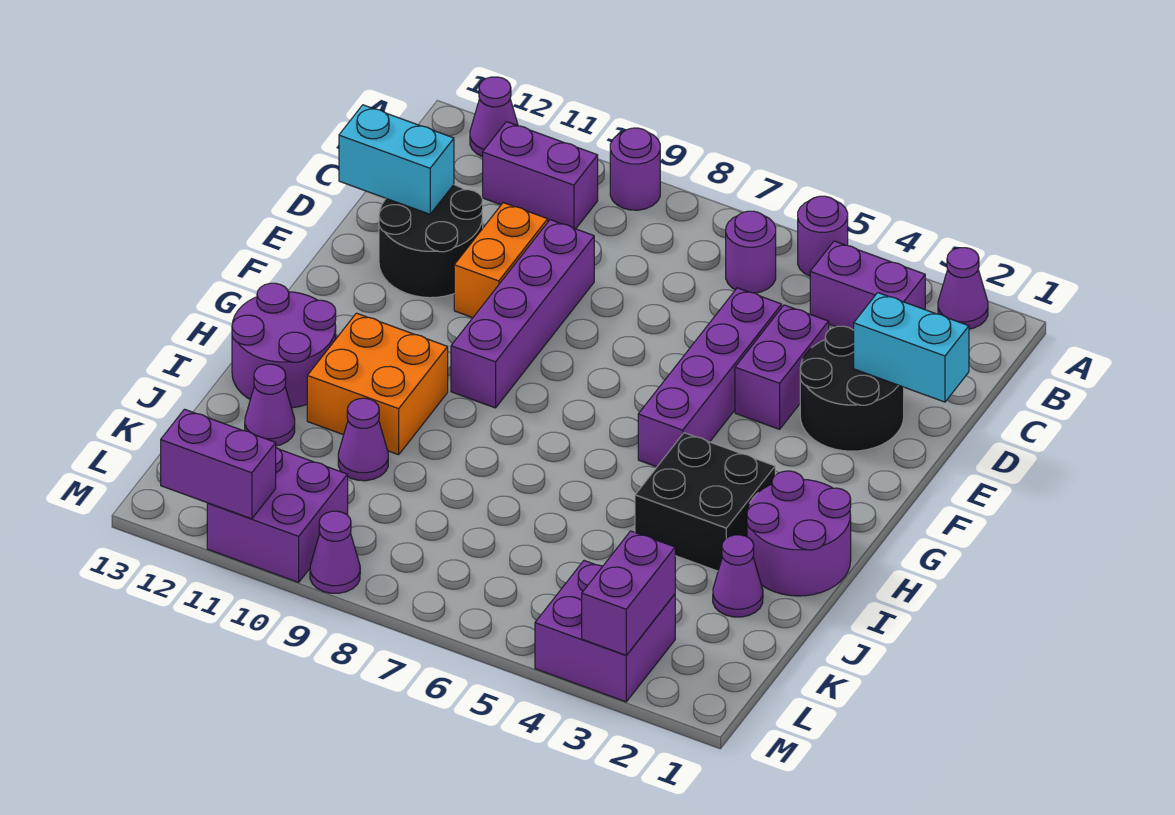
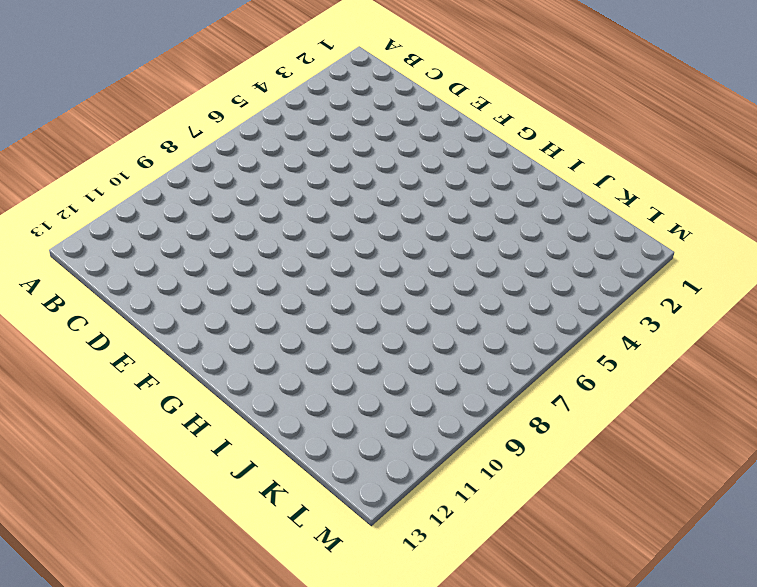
none -> purple 1x1 cone [938,248,988,329]
none -> purple 1x1 round brick [798,196,848,276]
none -> purple 1x1 round brick [610,128,660,210]

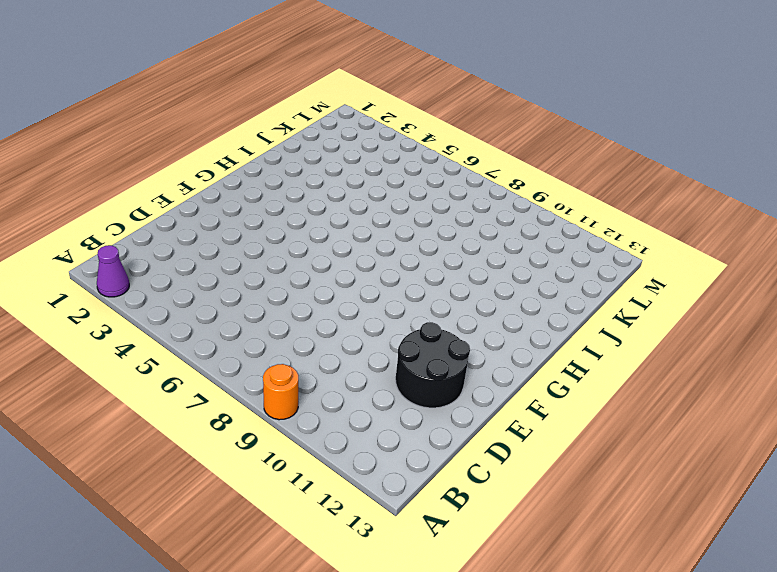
orange 1x1 round brick [263,364,298,420] -> purple 1x1 round brick [610,128,660,210]
none -> purple 1x1 round brick [798,196,848,276]
none -> purple 1x1 cone [470,77,518,157]
none -> purple 1x2 brick [810,241,925,330]

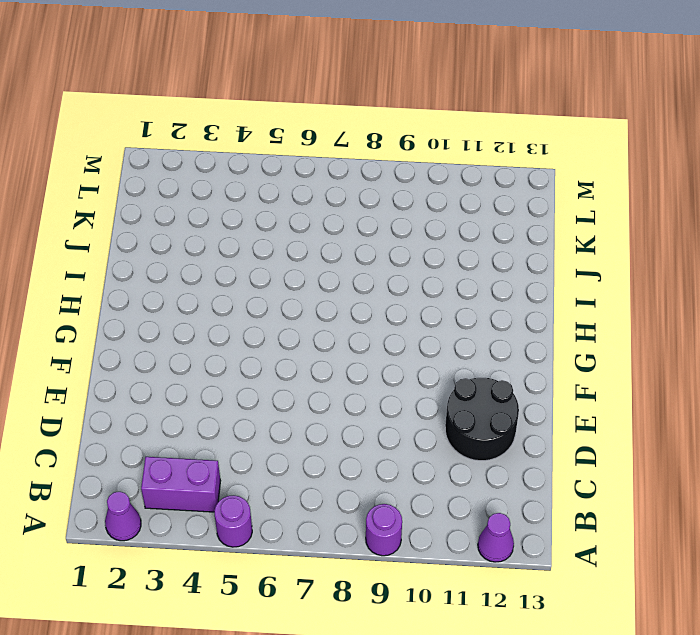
none -> purple 1x1 round brick [726,211,776,293]
none -> purple 1x2 brick [483,122,598,229]
none -> black 2x2 round brick [800,326,904,451]

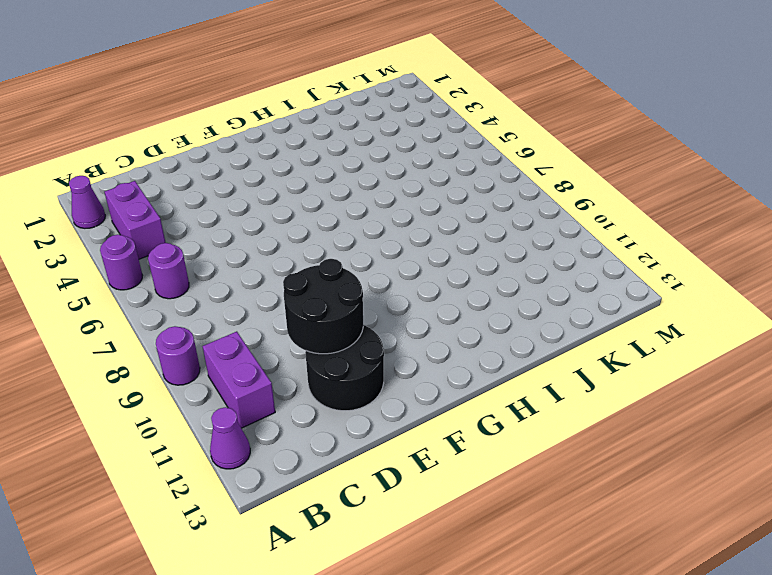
black 2x2 round brick [283,259,363,354] -> black 2x2 round brick moved to [800,326,904,451]
none -> purple 1x2 brick [735,305,829,429]
none -> purple 1x4 brick [638,288,782,467]
none -> purple 1x4 brick [451,220,594,408]

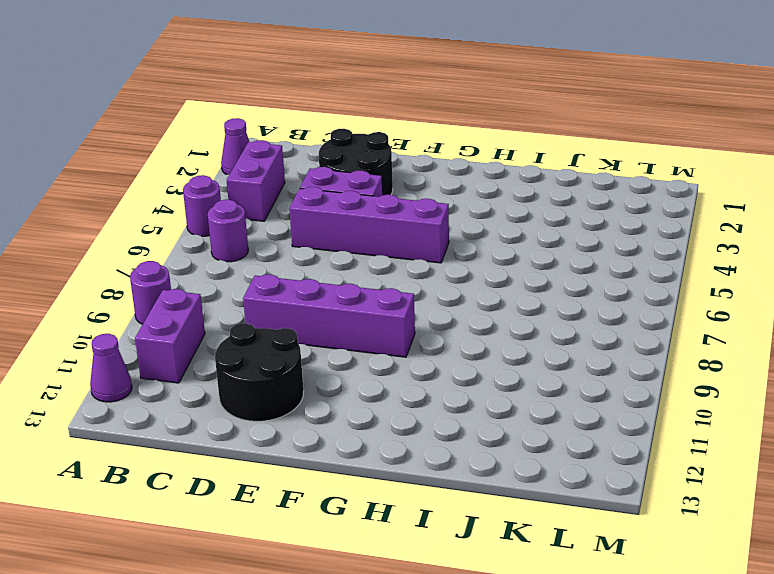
none -> orange 1x2 brick [454,203,548,318]
none -> purple 2x2 round brick [747,471,851,596]
none -> black 2x2 brick [635,433,775,571]

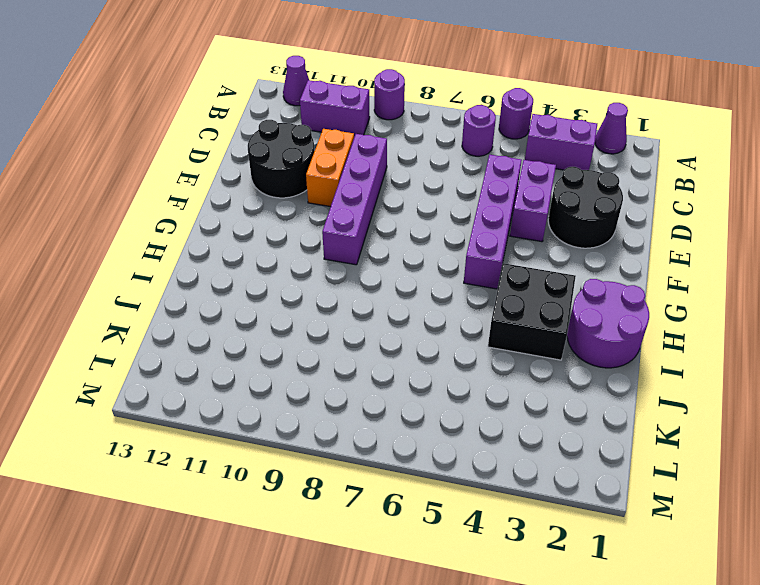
none -> orange 2x2 brick [307,313,448,455]
none -> purple 2x2 round brick [232,283,336,408]
none -> purple 1x1 cone [713,535,763,617]

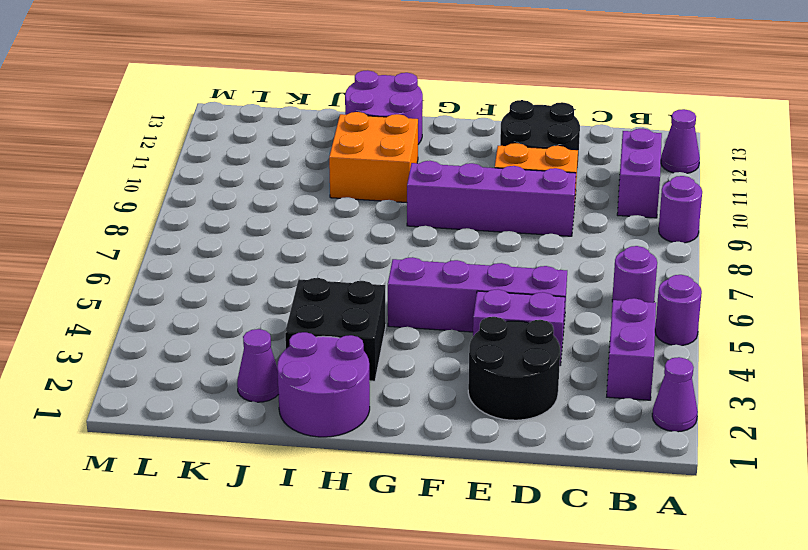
none -> purple 1x1 cone [338,398,388,481]
none -> purple 1x1 cone [245,364,295,446]
none -> purple 2x2 brick [535,561,675,702]

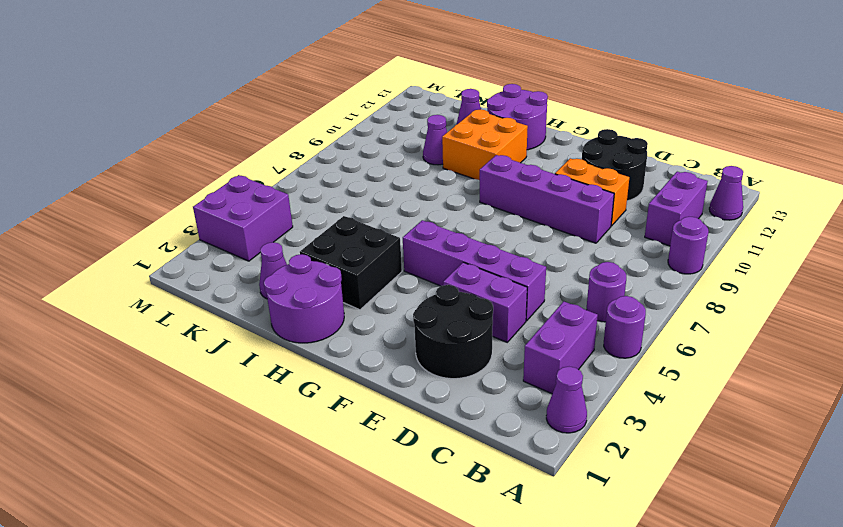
none -> purple 2x2 brick [207,448,348,582]
none -> purple 1x1 cone [310,511,360,593]
none -> cyan 1x2 brick [854,293,969,402]

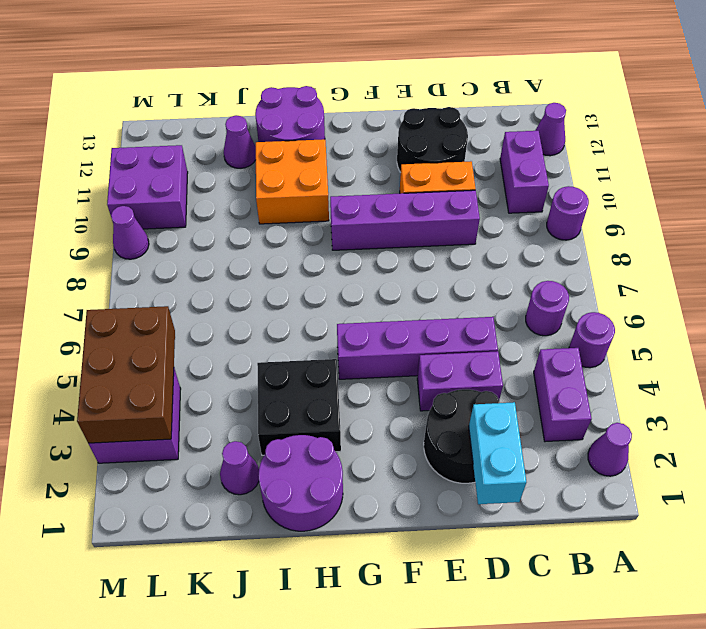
brown 2x3 brick [77,306,175,443] -> purple 1x2 brick [582,531,675,655]
none -> purple 1x1 cone [338,398,388,481]
none -> cyan 1x2 brick [339,105,454,214]
none -> purple 1x2 brick [161,409,276,519]

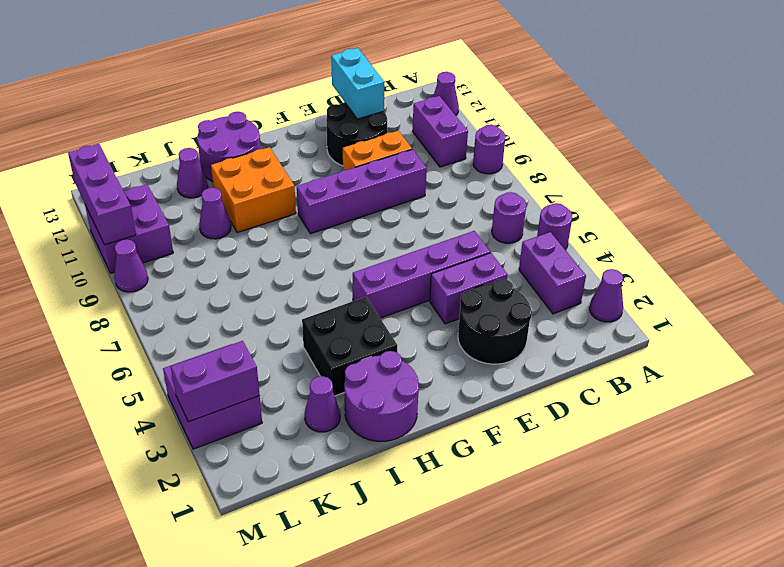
purple 1x3 brick [68,144,136,245] -> purple 1x2 brick [161,409,276,519]
none -> cyan 1x2 brick [854,293,969,402]

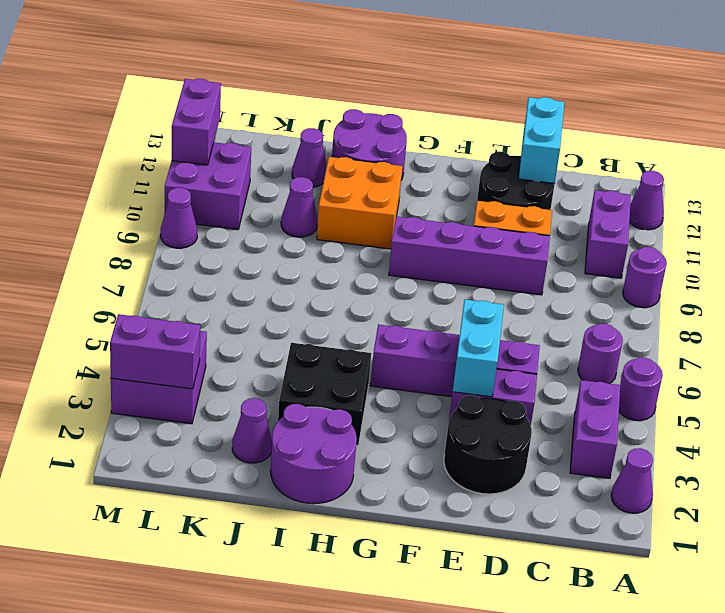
cyan 1x2 brick [453,299,504,397] -> cyan 1x2 brick moved to [854,293,969,402]

